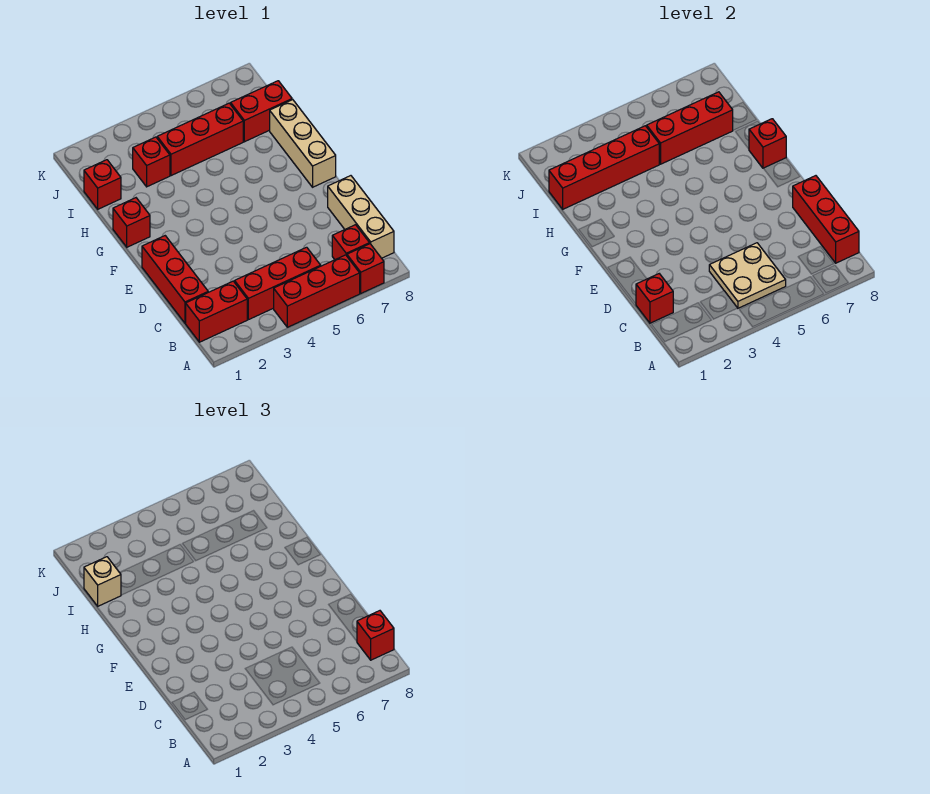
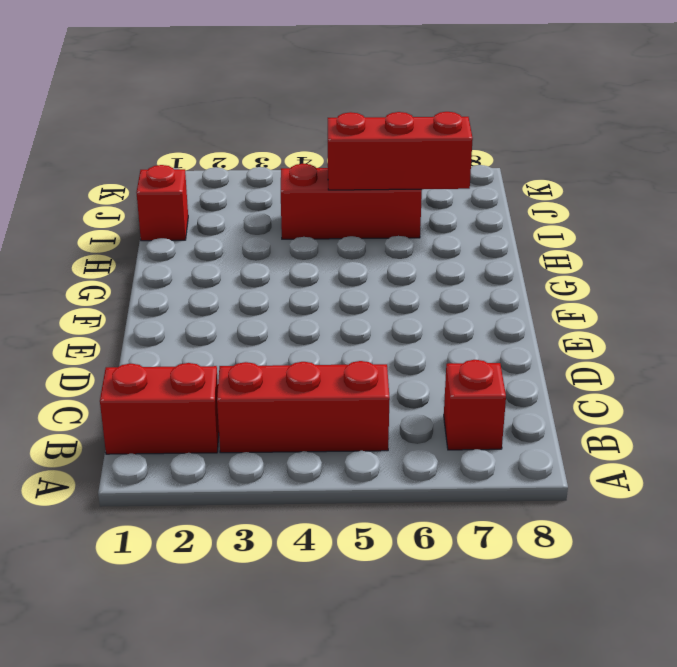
none -> red 1x3 brick [274,255,360,327]
none -> red 1x1 brick [347,244,384,293]
none -> tan 1x3 brick [328,176,394,258]

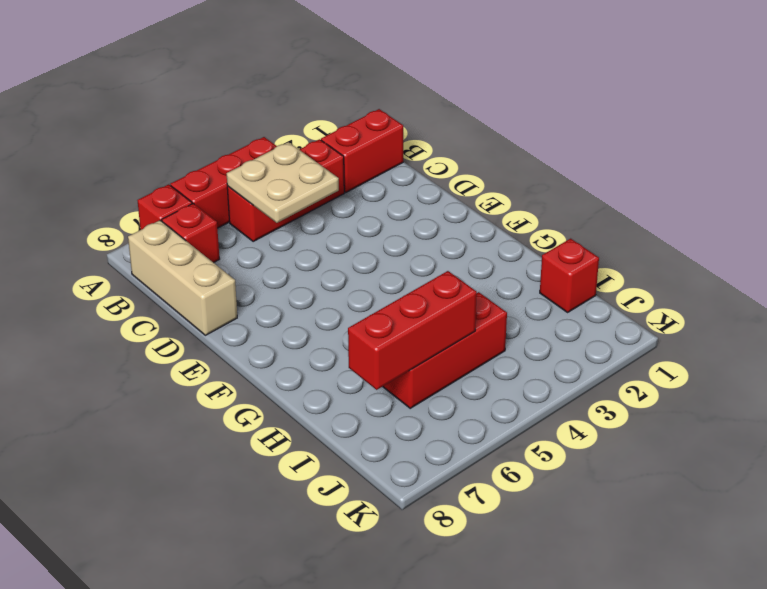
none -> red 1x3 brick [142,236,208,323]
none -> tan 1x3 brick [270,100,336,187]
none -> red 1x1 brick [113,198,150,247]

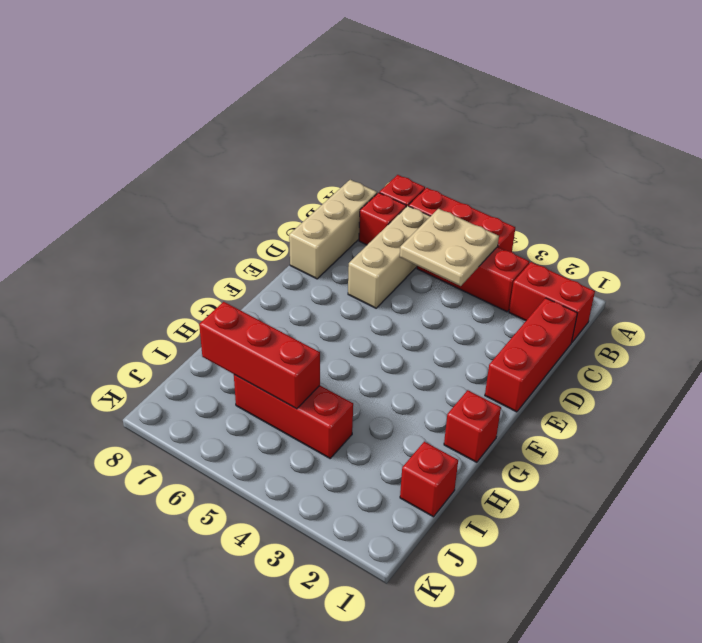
tan 1x3 brick [348,206,430,308] -> tan 1x3 brick moved to [270,100,336,187]
none -> red 1x1 brick [133,137,170,187]
none -> red 1x2 brick [231,81,292,142]
none -> red 1x3 brick [793,176,859,263]

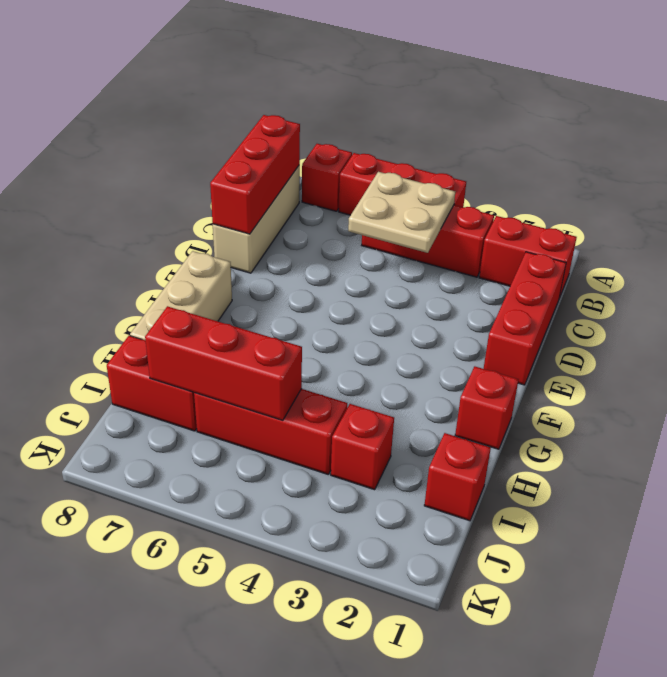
none -> red 1x1 brick [332,225,370,260]
none -> red 1x1 brick [636,274,673,323]
none -> red 1x1 brick [749,119,786,168]

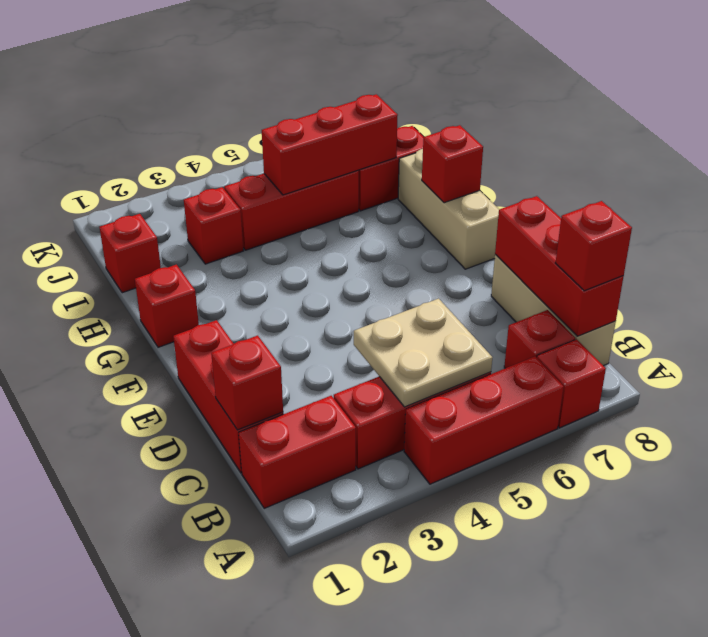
none -> red 1x4 brick [549,126,659,209]
none -> tan 1x1 brick [84,557,121,606]

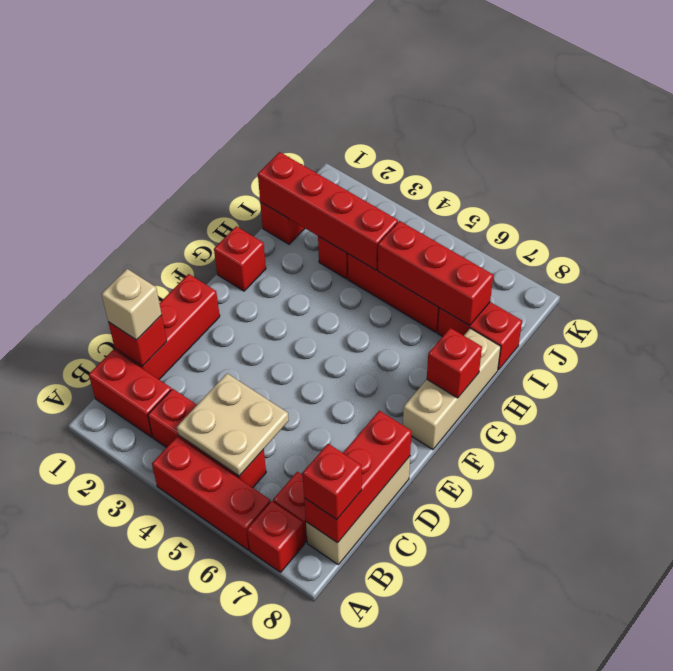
tan 1x1 brick [101,269,162,340] -> tan 1x1 brick moved to [84,557,121,606]

